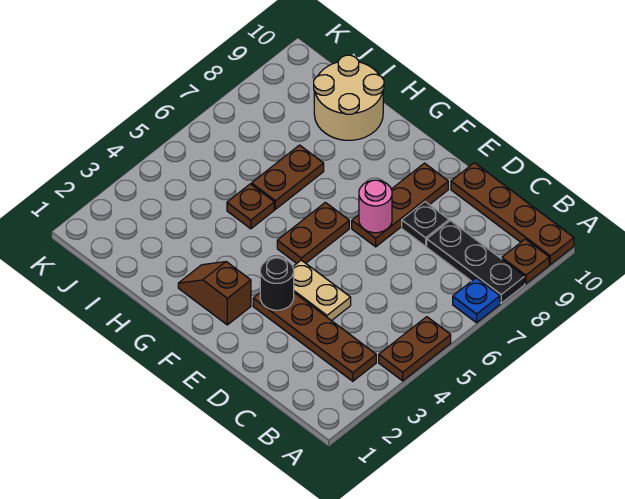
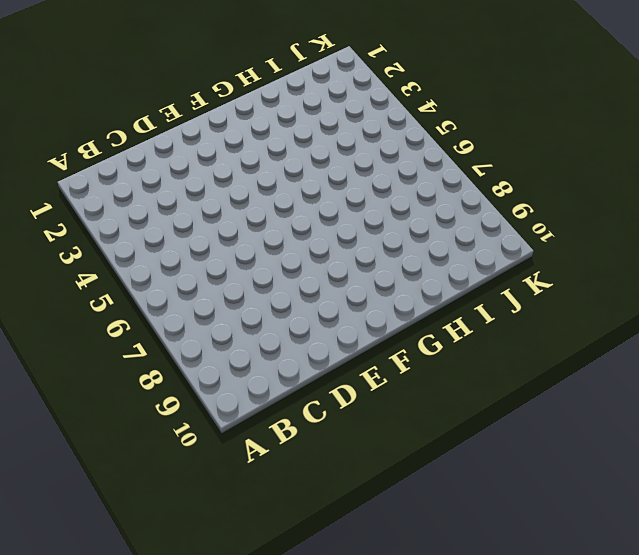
none -> brown 1x2 plate [379,317,451,381]
none -> blue 1x1 plate [453,278,500,323]
none -> black 1x3 plate [427,221,525,303]

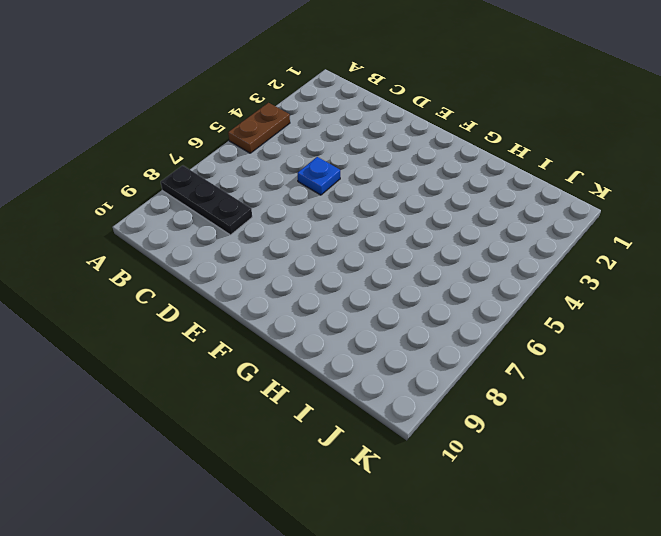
blue 1x1 plate [298,157,340,195] -> blue 1x1 plate moved to [453,278,500,323]
none -> brown 1x1 plate [502,239,549,284]
none -> brown 1x4 plate [451,163,574,264]
none -> brown 1x4 plate [253,293,376,381]

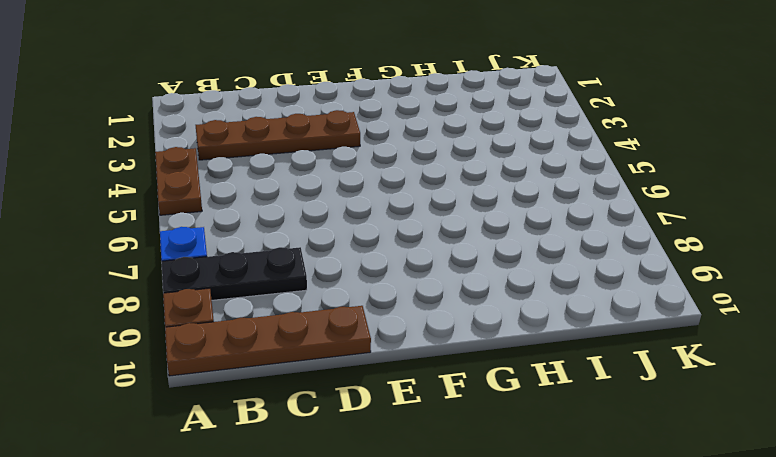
none -> tan 1x2 plate [293,260,351,321]
none -> black 1x1 plate [402,202,449,246]
none -> brown 1x3 plate [352,163,448,247]

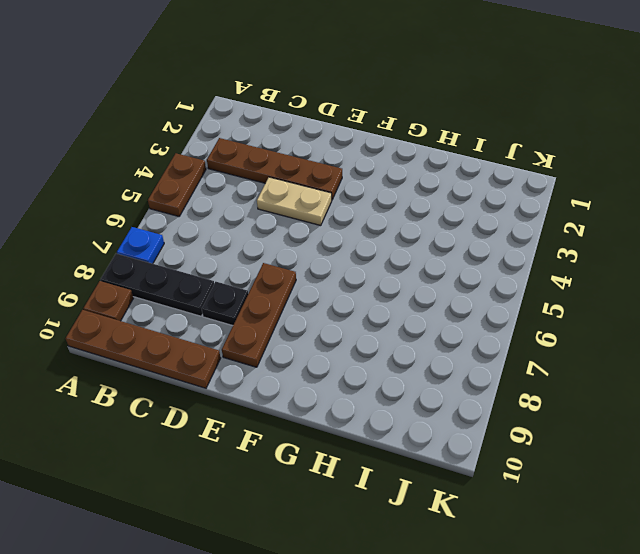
none -> brown 1x2 slope [178,262,251,325]
none -> brown 1x2 plate [277,202,349,263]
none -> brown 1x1 plate [227,184,274,229]

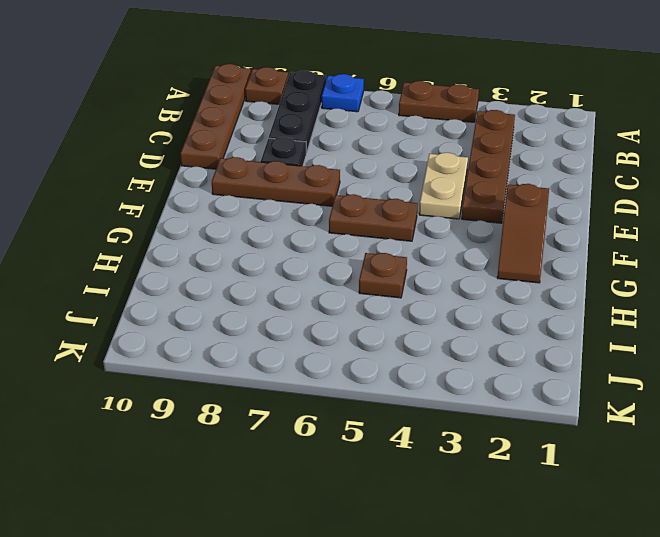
none -> brown 1x2 plate [251,145,324,209]
none -> tan 2x2 round brick [314,55,384,140]
none -> black 1x1 round brick [260,258,294,310]

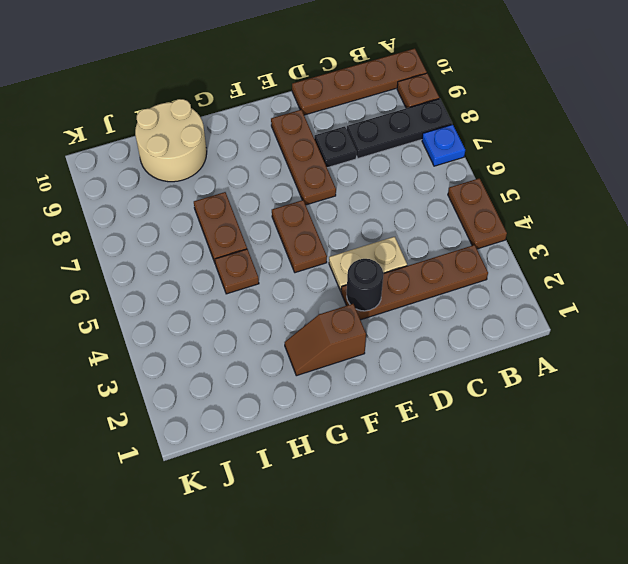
none -> pink 1x1 round brick [359,180,392,233]

